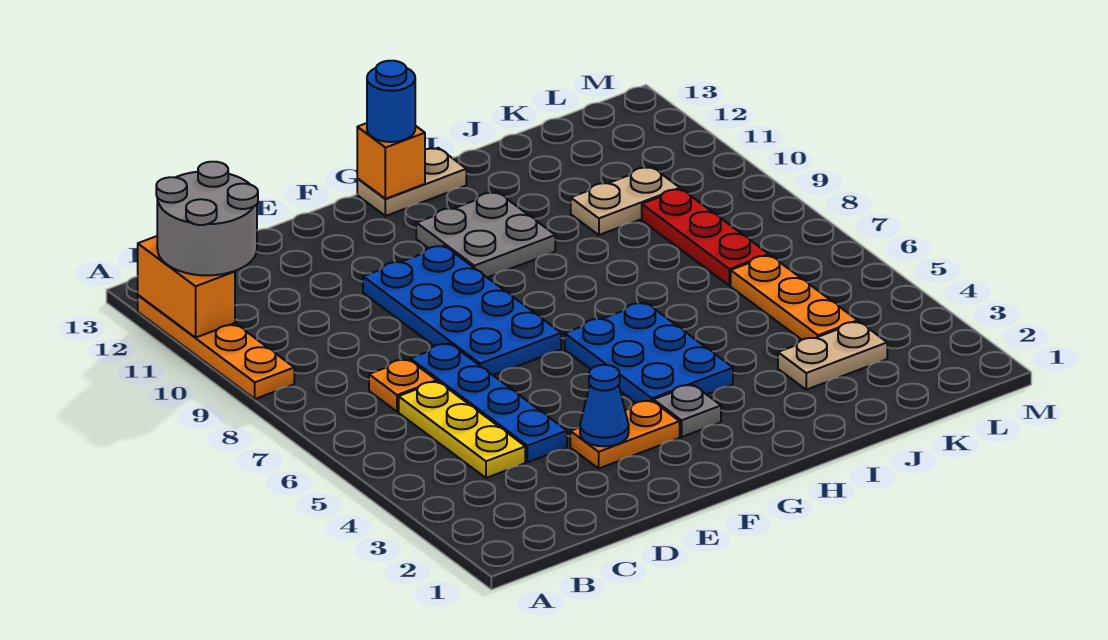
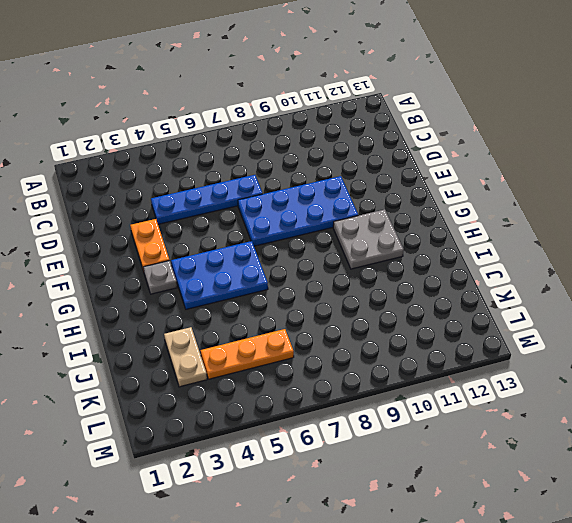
none -> orange 1x4 plate [138,295,294,399]
none -> yellow 1x3 plate [399,381,525,478]
none -> orange 1x1 plate [369,359,437,412]

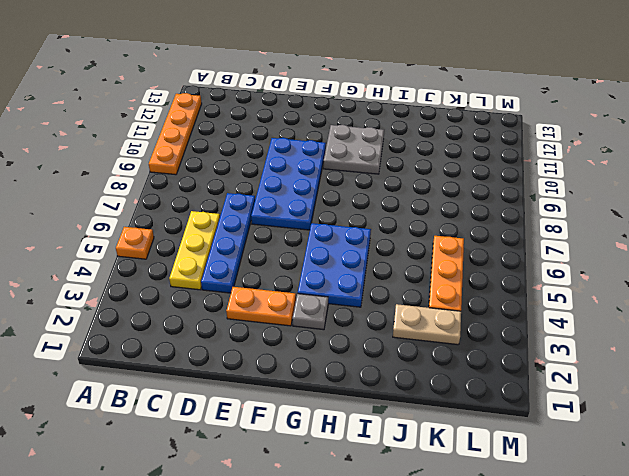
orange 1x1 plate [116,227,154,259] -> orange 1x1 plate moved to [369,359,437,412]
none -> tan 1x2 plate [357,148,466,216]
none -> tan 1x2 plate [571,167,680,235]
none -> red 1x3 plate [642,189,769,286]

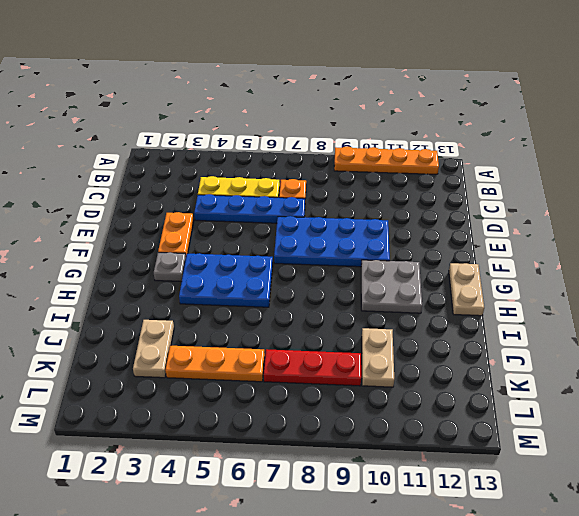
none -> orange 1x2 brick [138,236,235,337]
none -> blue 1x1 cone [580,365,629,446]
none -> orange 1x1 brick [357,123,425,199]

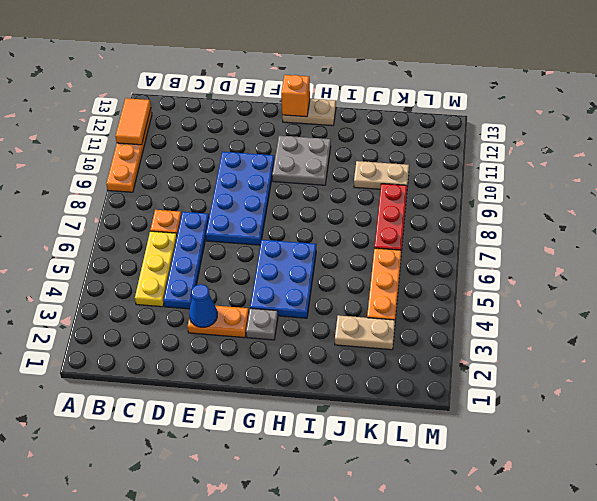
orange 1x2 tile [115,98,151,145] -> orange 1x2 brick [138,236,235,337]
none -> grey 2x2 round brick [156,162,258,275]
none -> blue 1x1 round brick [367,61,415,142]

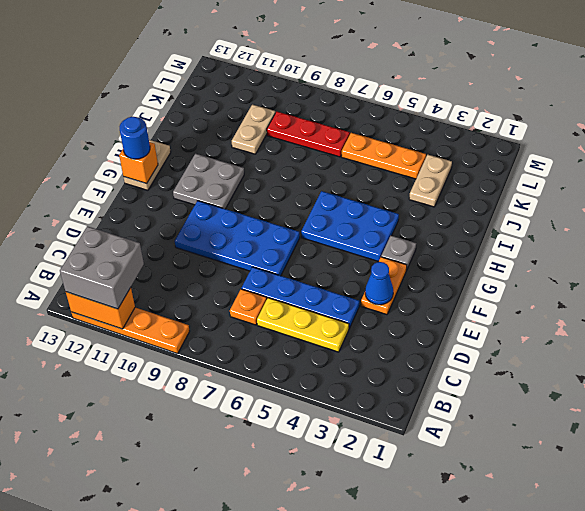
grey 2x2 brick [60,226,144,309] -> grey 2x2 round brick [156,162,258,275]

